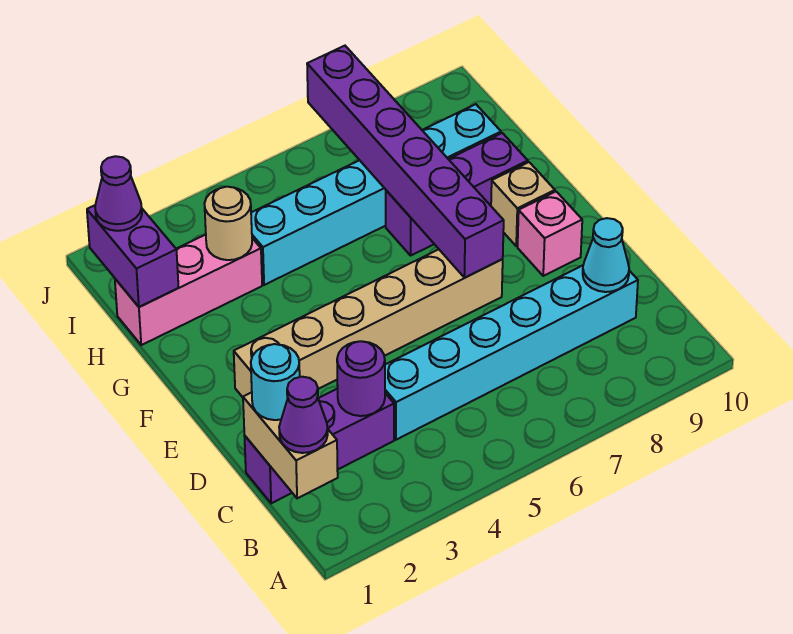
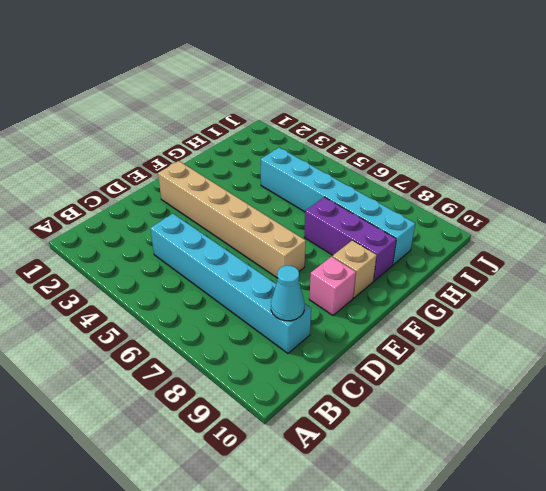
none -> purple 1x3 brick [245,389,394,503]
none -> pink 1x3 brick [115,235,262,345]
none -> tan 1x2 brick [243,392,338,498]

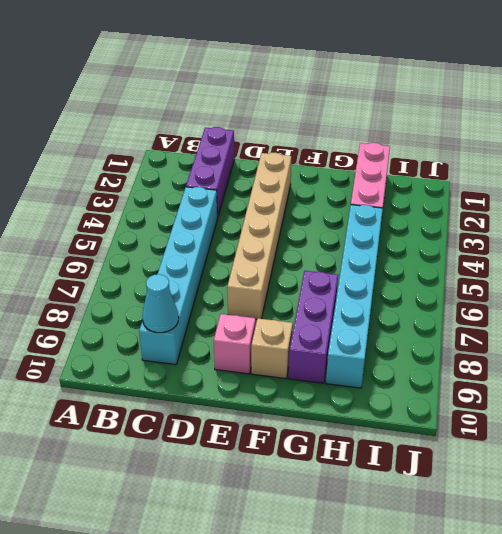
none -> tan 1x2 brick [243,392,338,498]
none -> purple 1x1 round brick [337,341,385,416]
none -> purple 1x6 brick [307,46,504,278]

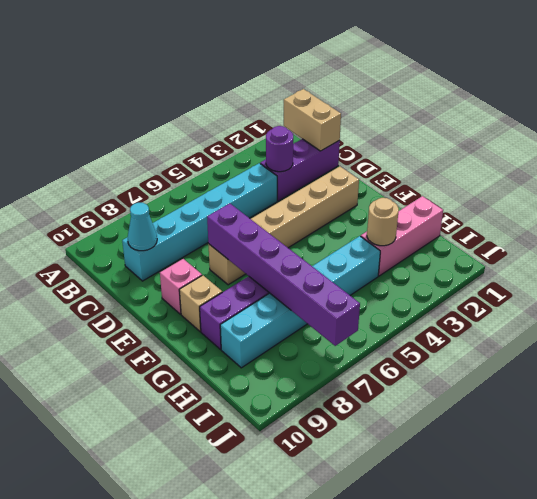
none -> purple 1x2 brick [87,205,179,307]
none -> purple 1x1 cone [279,377,328,453]
none -> cyan 1x1 round brick [251,344,300,420]

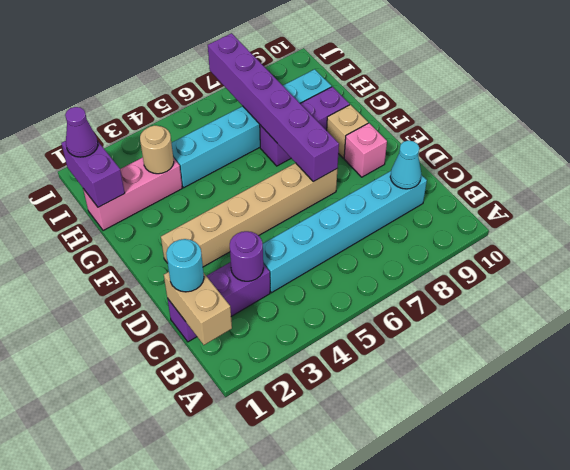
none -> purple 1x1 cone [279,377,328,453]

